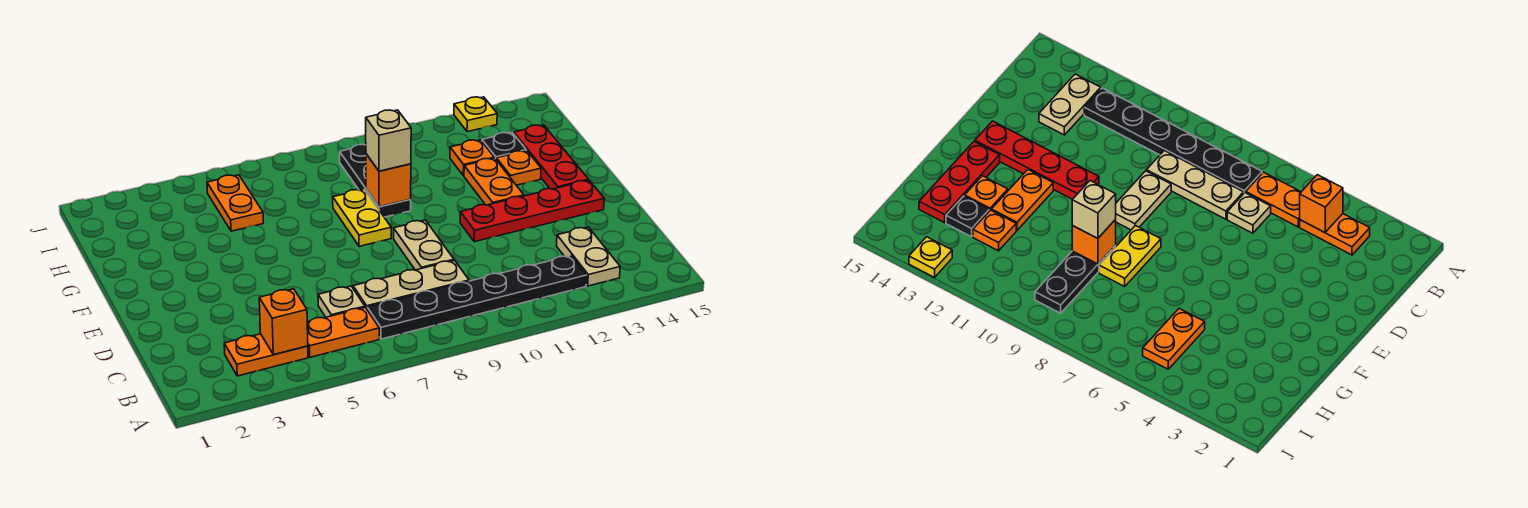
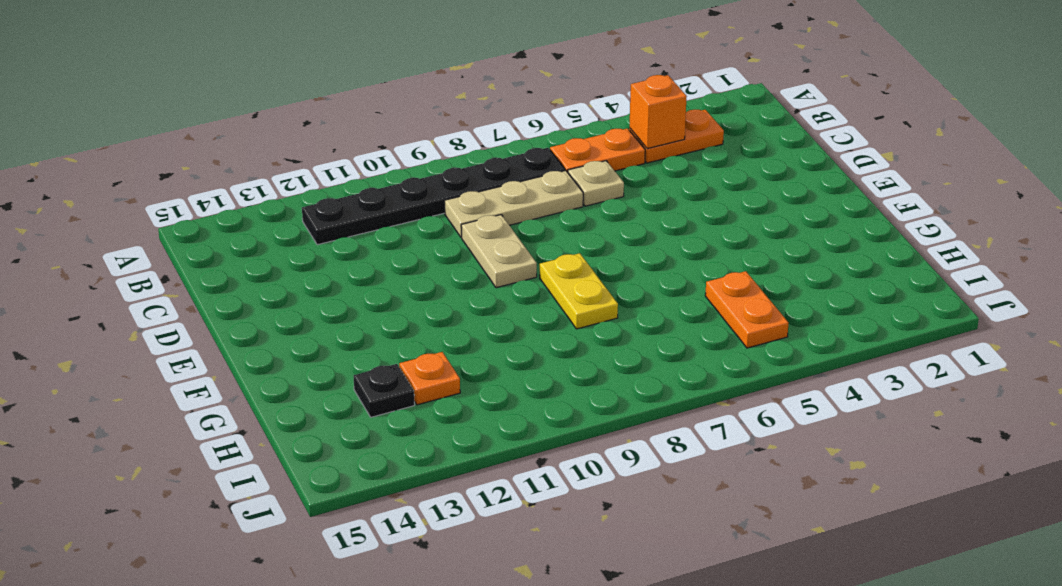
none -> tan 1x2 plate [557,227,620,286]
none -> red 1x4 plate [460,180,604,242]
none -> orange 1x2 plate [464,158,524,205]

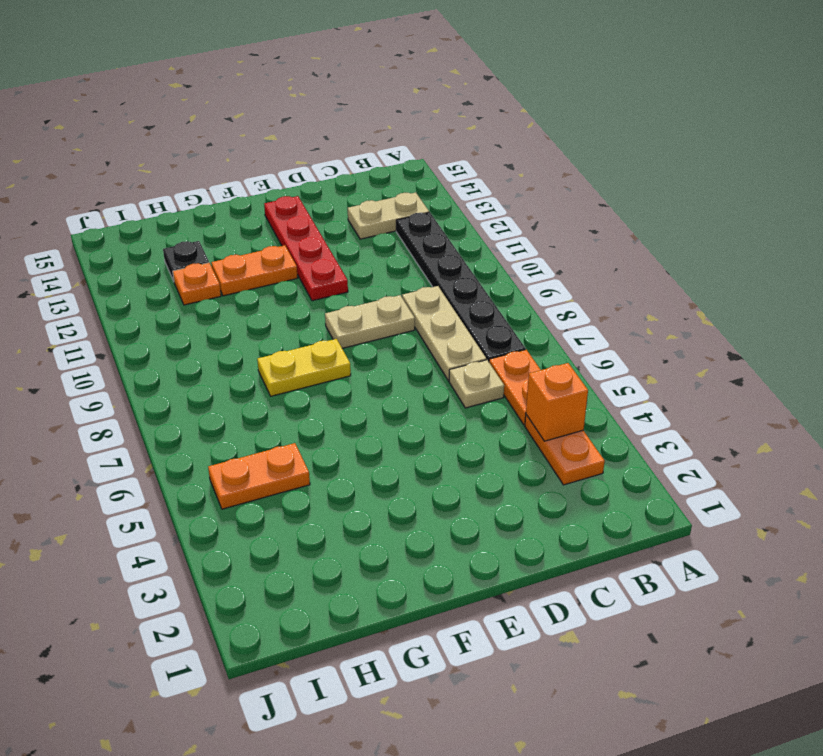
none -> red 1x3 plate [514,125,589,189]
none -> black 1x3 plate [340,144,411,217]
none -> orange 1x1 plate [496,151,541,185]

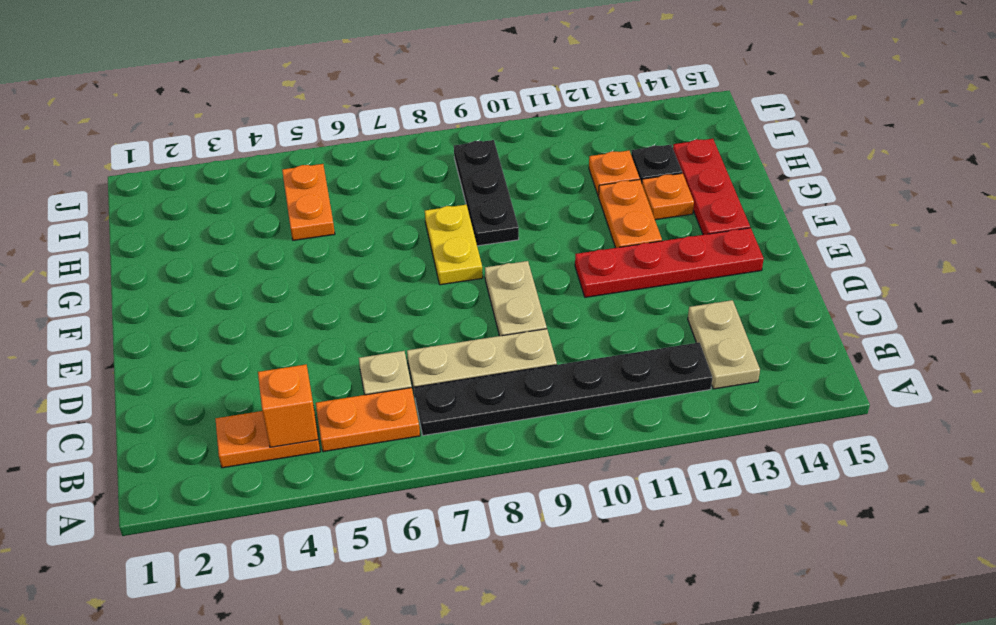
none -> yellow 1x1 plate [454,97,497,132]
none -> orange 1x1 brick [366,154,411,207]
none -> tan 1x1 brick [366,110,411,171]

